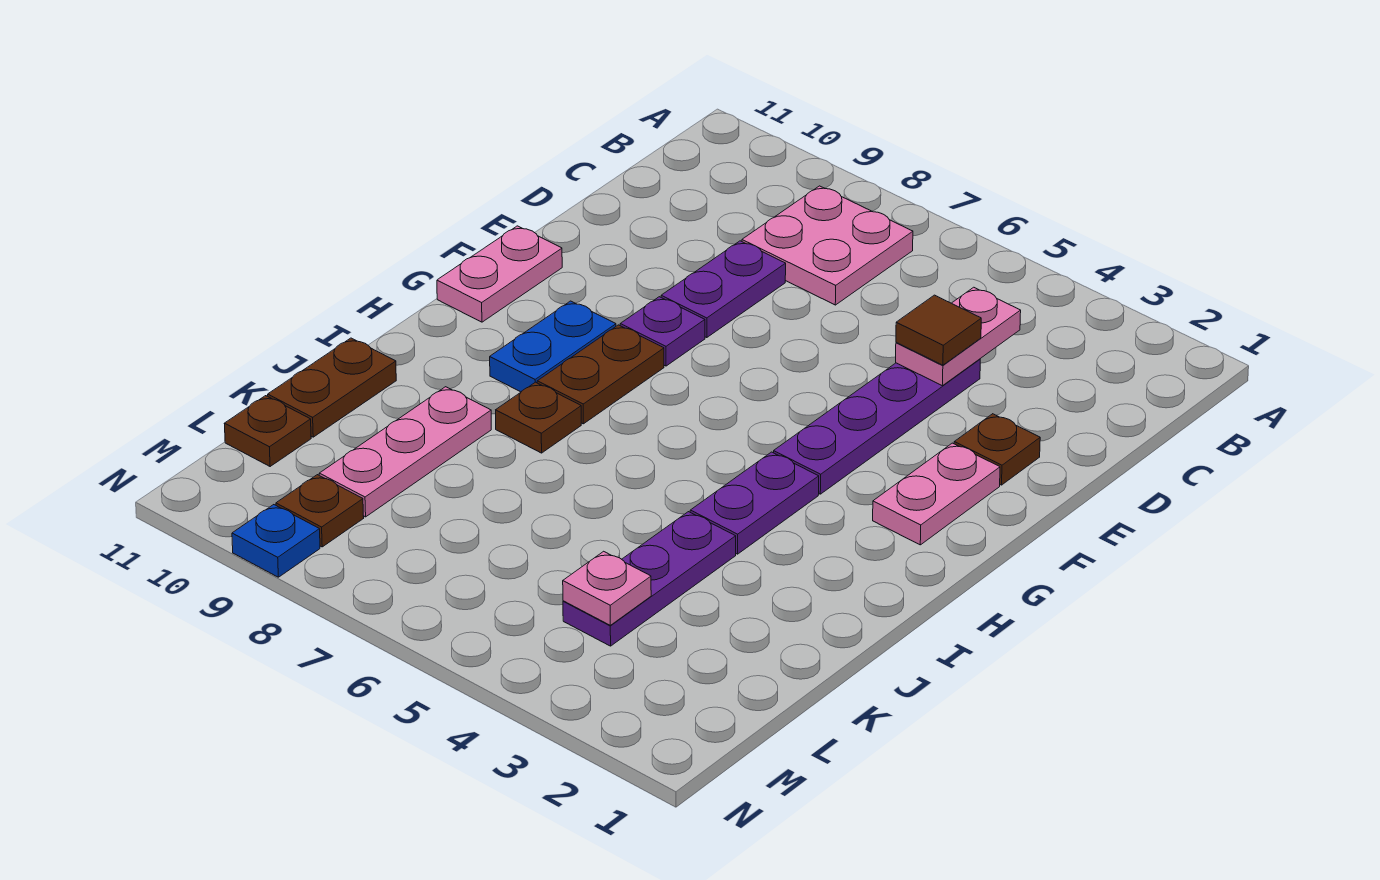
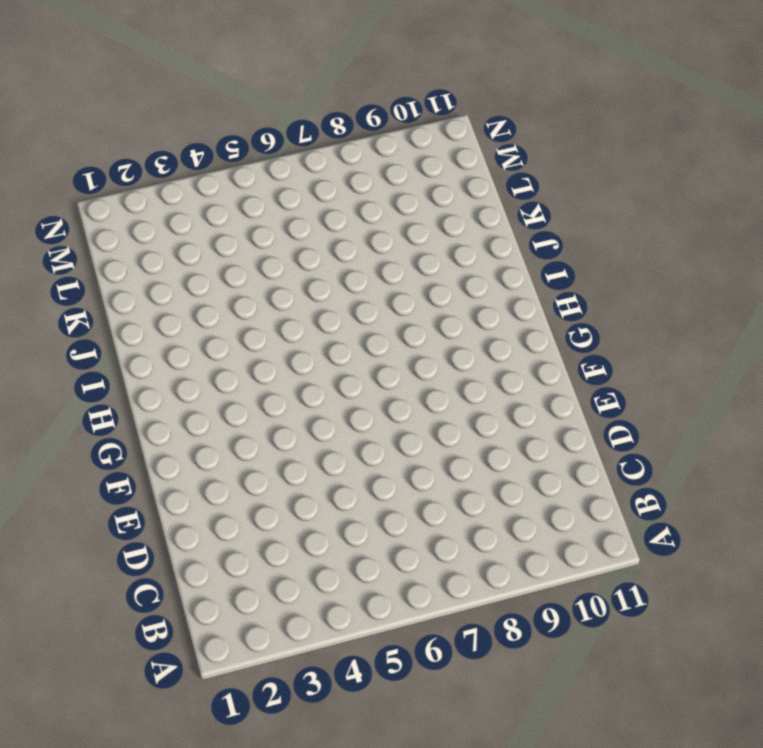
none -> pink 2x2 plate [742,186,913,305]
none -> purple 1x4 plate [774,359,980,494]
none -> purple 1x2 plate [661,241,786,338]

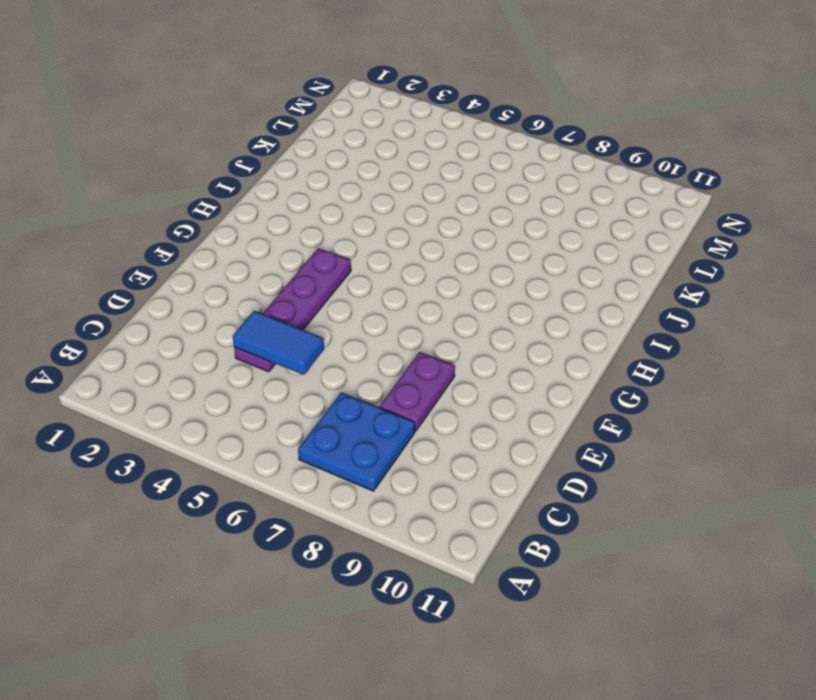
blue 2x2 plate [298,392,415,491] -> pink 2x2 plate [742,186,913,305]
blue 1x2 tile [233,311,324,375] -> pink 1x2 plate [896,287,1021,386]
none -> brown 1x1 plate [954,414,1040,485]
none -> pink 1x2 plate [873,443,1000,545]
none -> purple 1x1 plate [620,297,705,366]

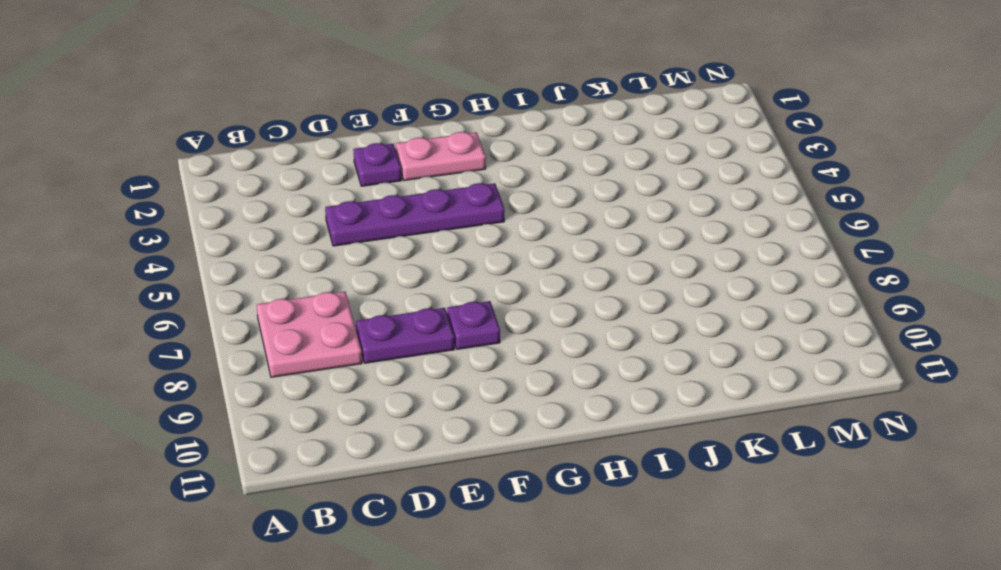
purple 1x1 plate [353,143,402,186] -> brown 1x1 plate [954,414,1040,485]
none -> pink 1x2 plate [437,226,562,322]
none -> brown 1x2 plate [537,325,664,424]
none -> blue 1x2 plate [490,301,616,392]

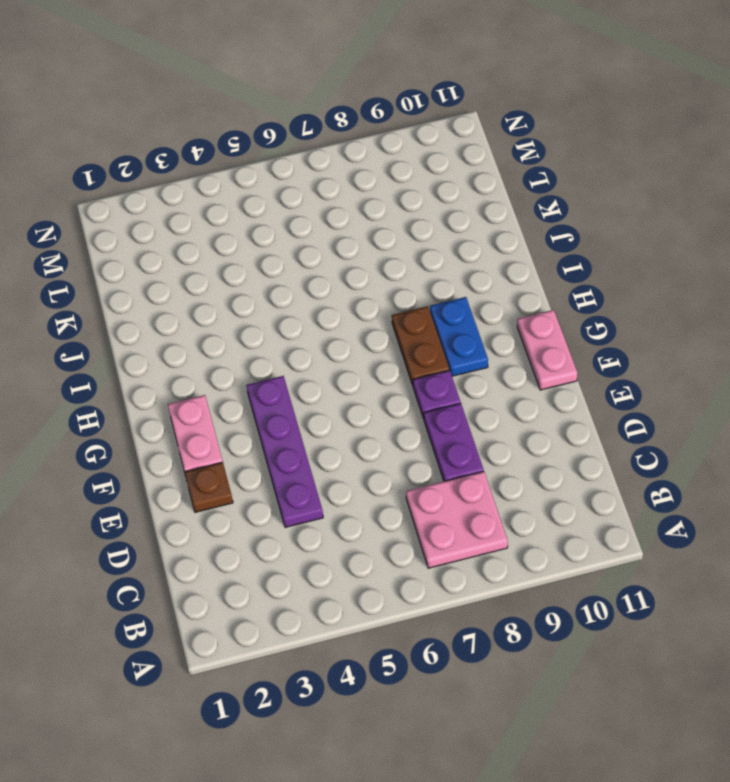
none -> purple 1x2 plate [690,452,819,554]
none -> brown 1x1 plate [496,382,581,453]
none -> purple 1x3 plate [563,512,736,646]

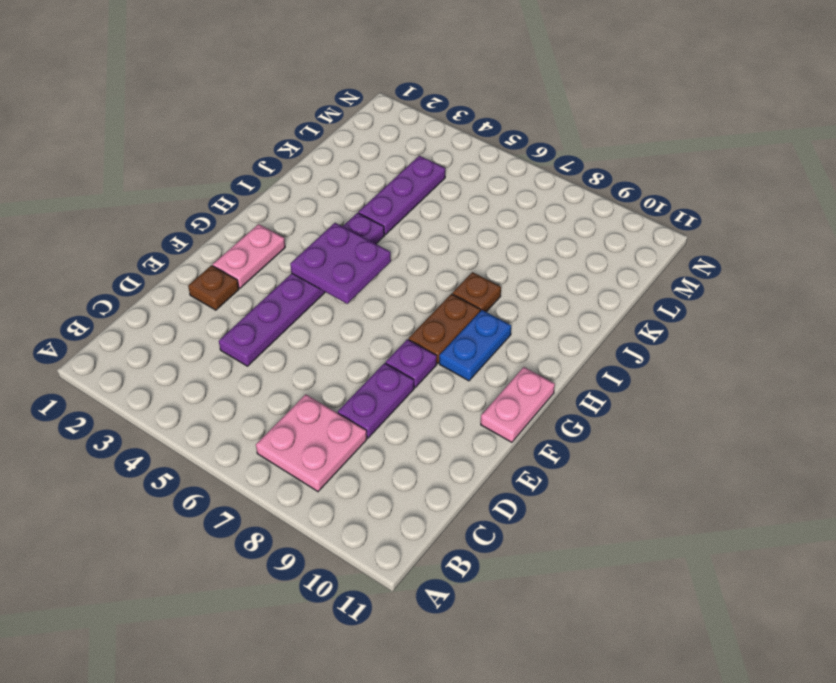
purple 2x2 plate [290,223,391,304] -> none
none -> pink 1x3 plate [319,387,491,517]
none -> brown 1x2 plate [268,338,396,437]
none -> brown 1x1 plate [224,396,311,467]

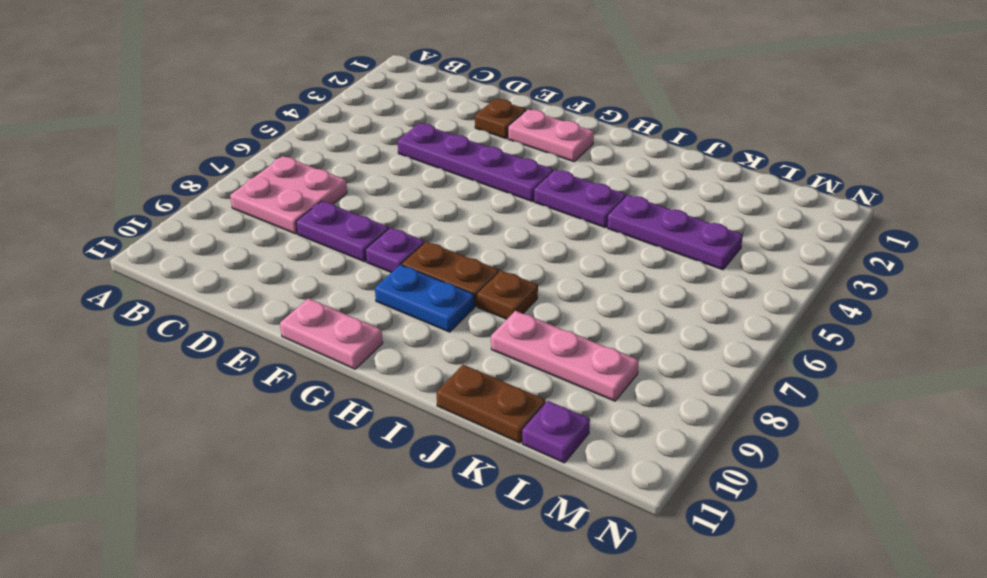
purple 1x1 plate [522,401,590,463] -> brown 1x1 plate [224,396,311,467]
none -> brown 1x1 plate [276,475,364,547]
none -> blue 1x1 plate [232,505,320,577]
none -> pink 1x2 plate [896,287,1021,386]

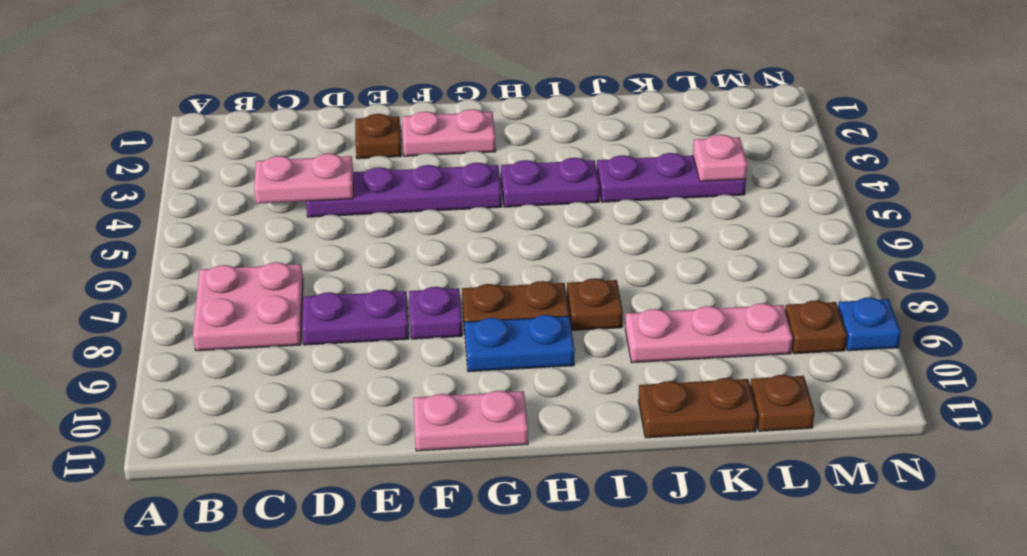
none -> brown 1x1 tile [896,295,981,365]

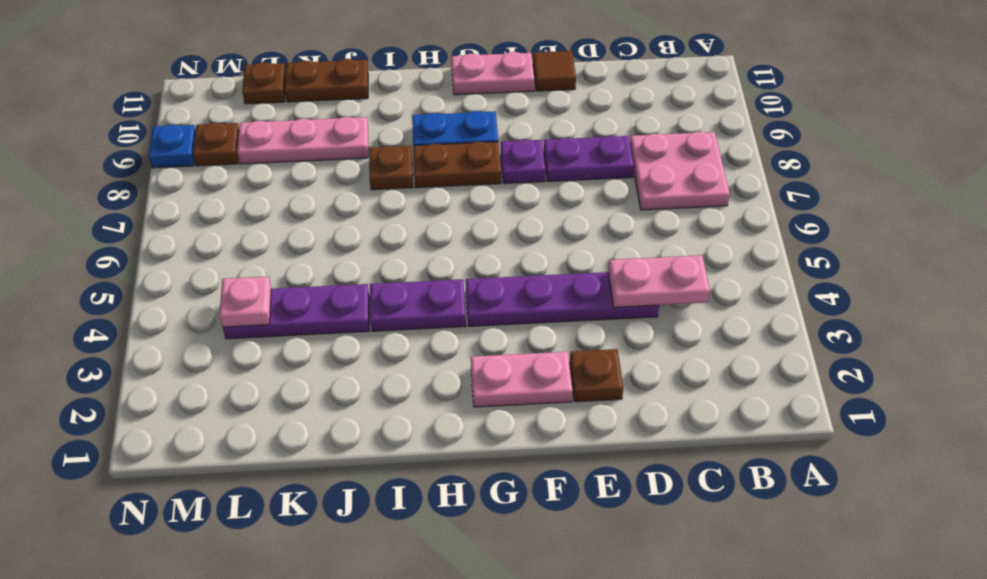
brown 1x1 tile [533,51,576,91] -> brown 1x1 tile moved to [896,295,981,365]

